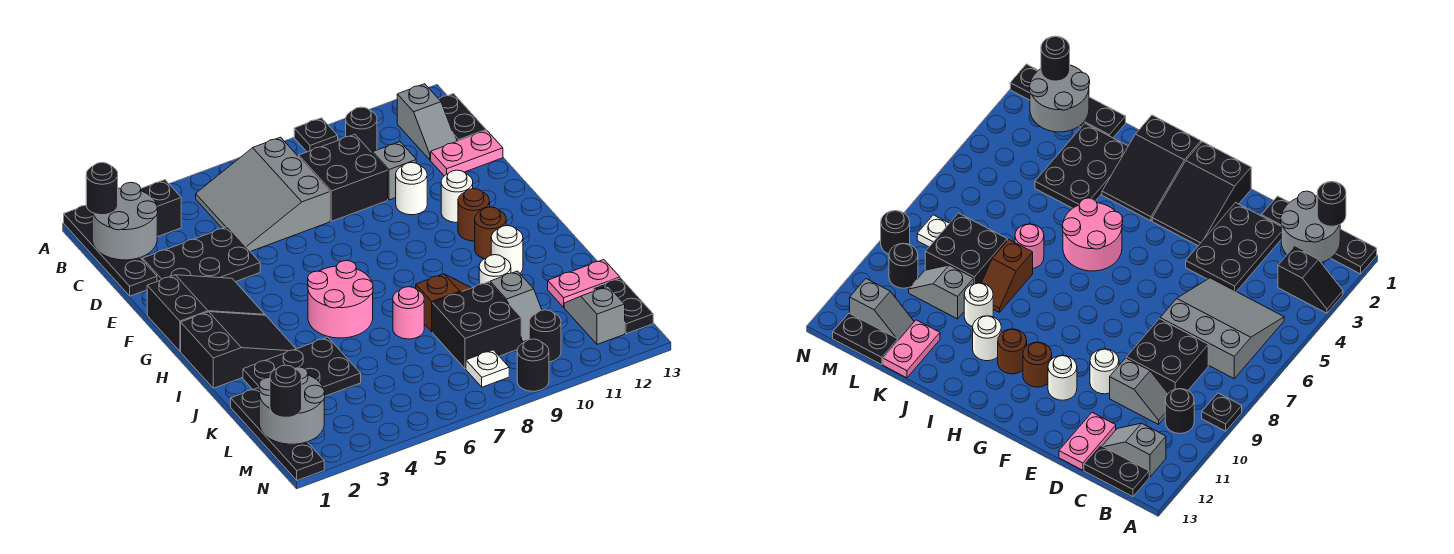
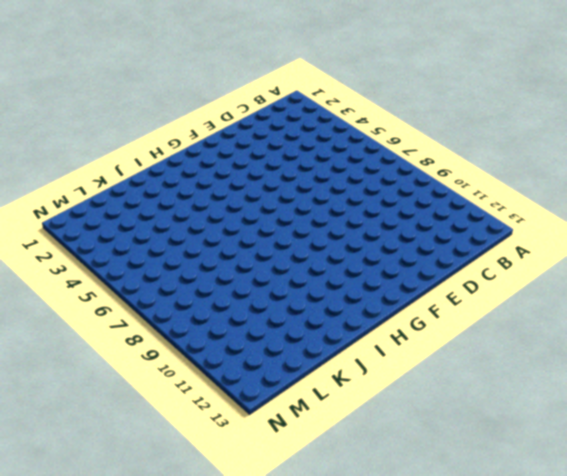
none -> black 1x4 plate [64,205,157,296]
none -> black 1x2 slope [141,180,181,237]
none -> black 1x1 plate [294,118,338,152]
none -> grey 3x3 slope [196,137,330,252]

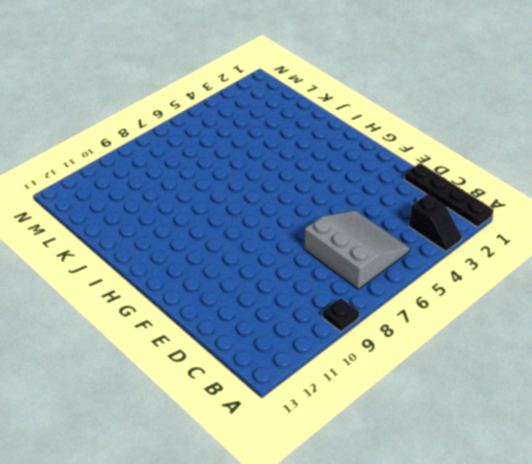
none -> black 1x1 round brick [346,107,377,152]
none -> grey 1x2 slope [397,84,456,160]
none -> black 1x2 plate [439,94,486,142]
none -> black 2x2 brick [299,134,388,221]

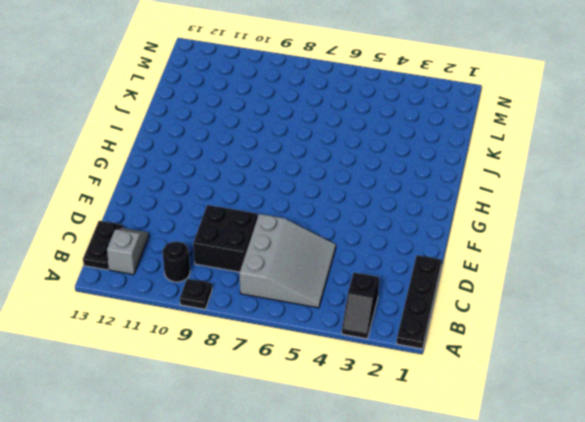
none -> grey 1x2 slope [372,142,416,200]
none -> black 2x3 plate [143,227,260,282]
none -> pink 1x2 plate [431,130,503,176]
none -> white 1x1 round brick [396,163,427,215]

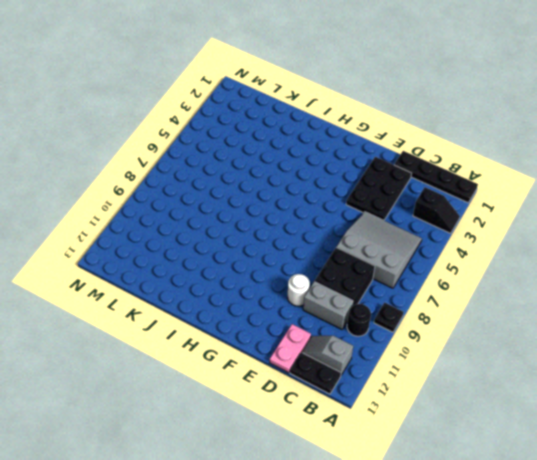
grey 1x2 brick [303,281,354,329] -> grey 1x2 slope [372,142,416,200]
none -> black 2x3 slope [147,275,265,351]
none -> white 1x1 round brick [441,170,473,223]
none -> brown 1x1 round brick [458,189,490,241]
none -> black 2x3 slope [181,312,296,388]

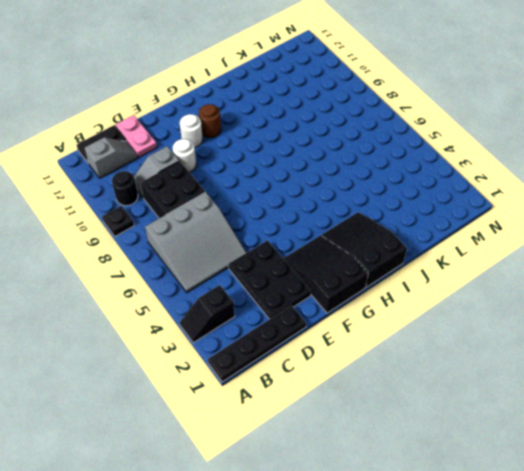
none -> pink 2x2 round brick [308,261,373,338]
none -> brown 1x1 round brick [475,207,506,259]
none -> white 1x1 round brick [491,226,523,273]
none -> black 2x3 plate [243,337,361,396]

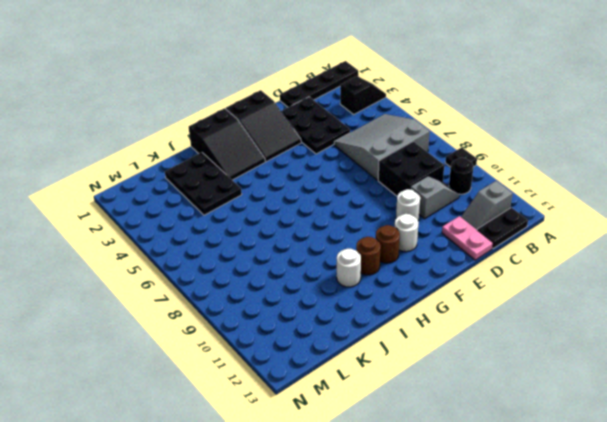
none -> pink 2x2 round brick [308,261,373,338]
none -> pink 1x1 round brick [393,287,424,339]
none -> brown 1x2 slope [416,274,471,332]
none -> white 1x1 round brick [479,255,511,284]

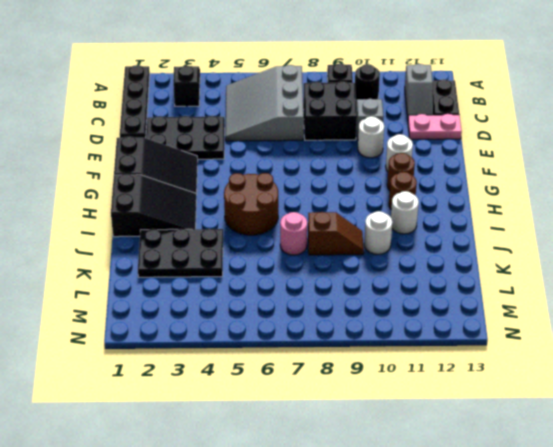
brown 2x2 round brick [224,173,278,235] -> pink 2x2 round brick [308,261,373,338]
none -> black 1x4 plate [231,388,324,480]
none -> black 2x2 brick [432,282,521,369]
none -> grey 1x2 slope [490,271,542,344]
none -> pink 1x2 plate [548,260,620,307]

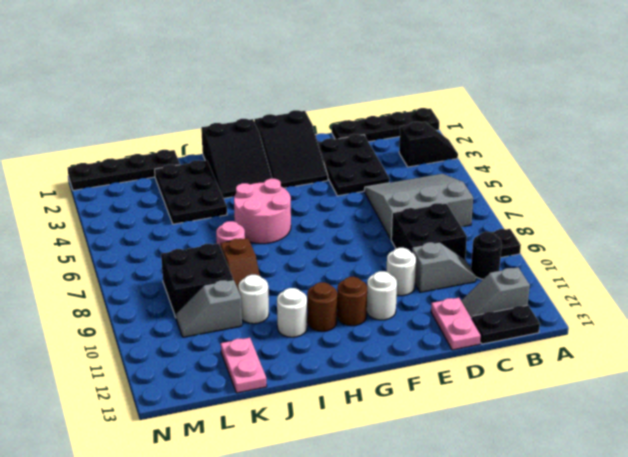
none -> grey 1x2 slope [564,286,625,344]
none -> black 1x2 plate [593,278,653,334]
none -> white 1x1 plate [466,350,509,387]
none -> black 1x1 round brick [529,310,561,362]

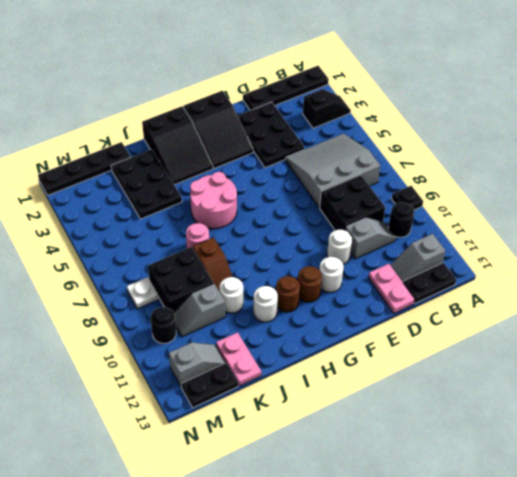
none -> black 1x1 round brick [517,339,549,391]
none -> grey 2x2 round brick [92,182,158,260]
none -> grey 2x2 round brick [259,367,325,444]
none -> black 1x1 round brick [86,162,118,215]

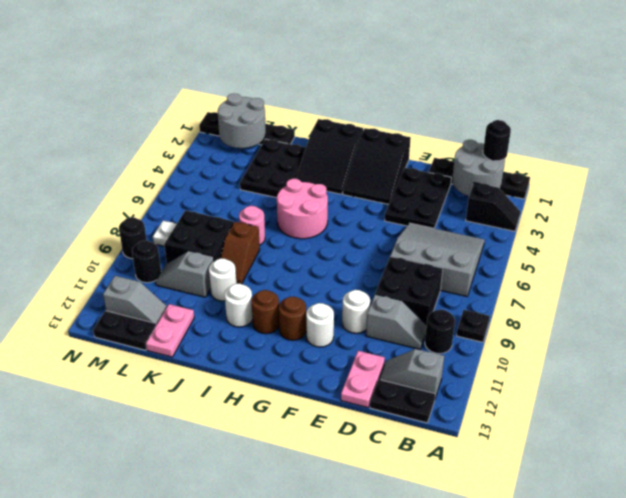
none -> black 1x1 round brick [270,365,302,417]

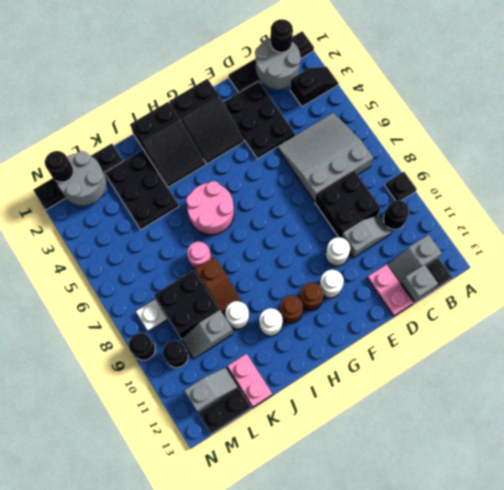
grey 1x1 brick [401,264,438,302] -> none

